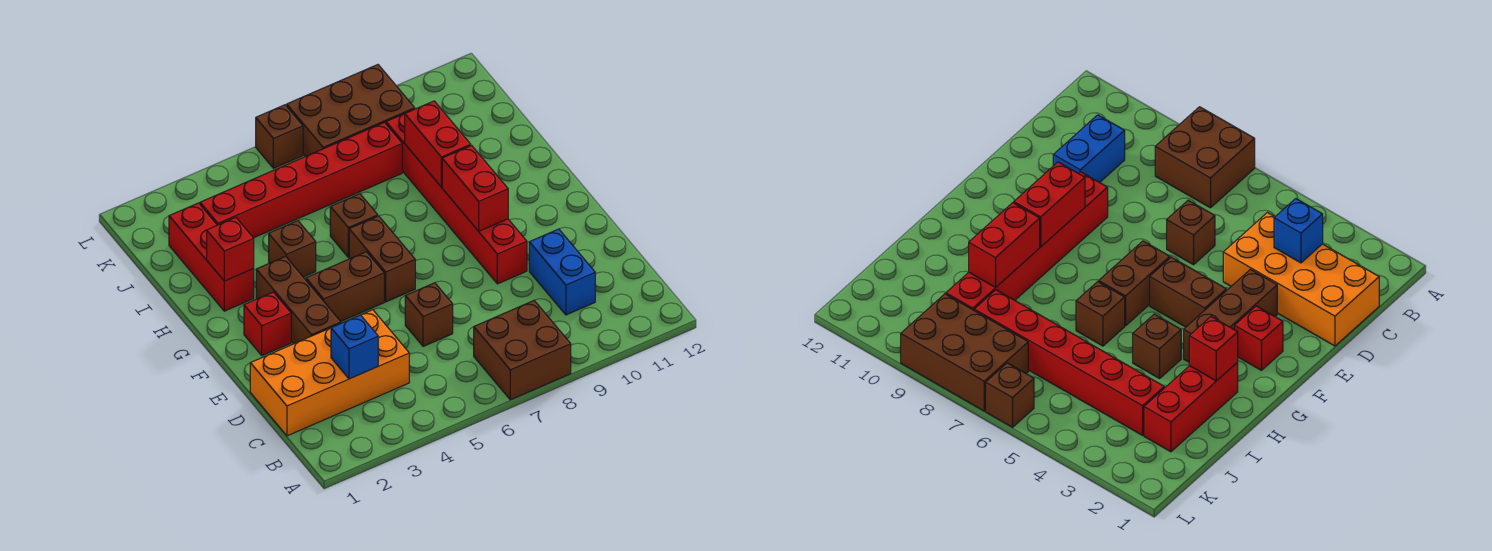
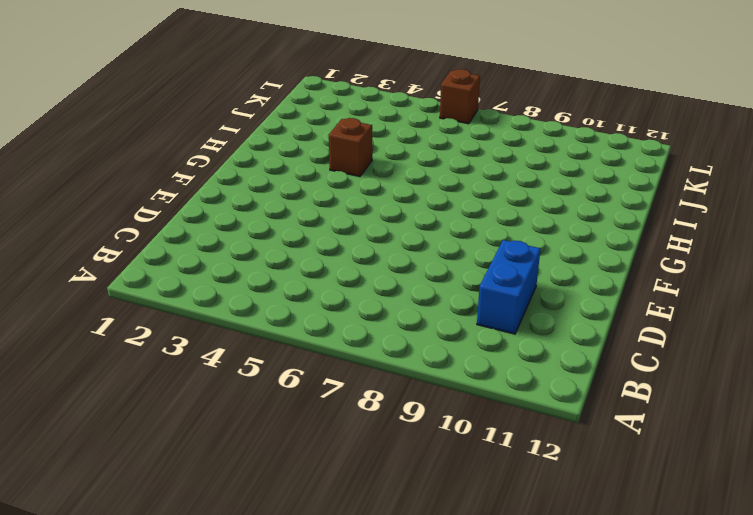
none -> brown 2x2 brick [474,301,571,400]
none -> orange 2x4 brick [250,310,409,436]
none -> brown 1x1 brick [405,283,453,346]

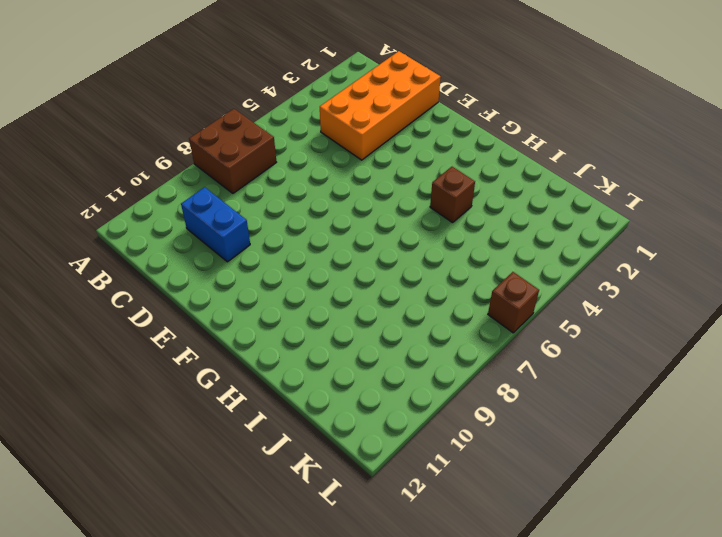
none -> brown 1x1 brick [405,283,453,346]
none -> brown 1x3 brick [256,256,341,344]
none -> red 1x6 brick [386,114,527,284]

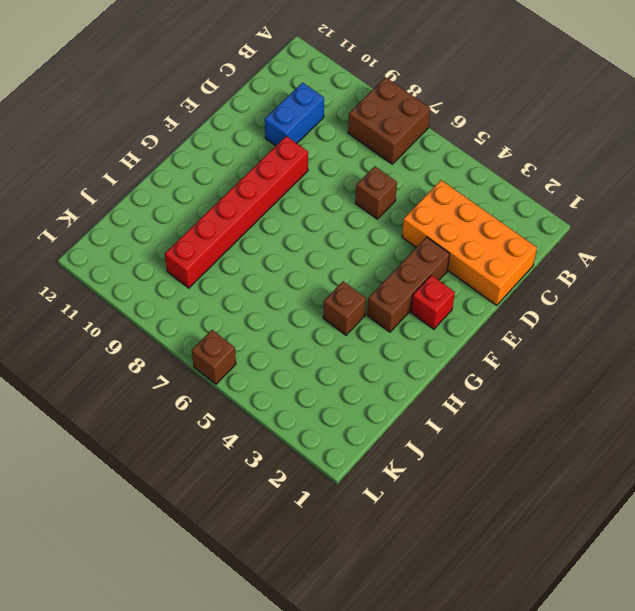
none -> brown 1x2 brick [306,252,384,321]
none -> brown 1x2 brick [349,216,415,302]
none -> red 1x3 brick [169,203,254,311]

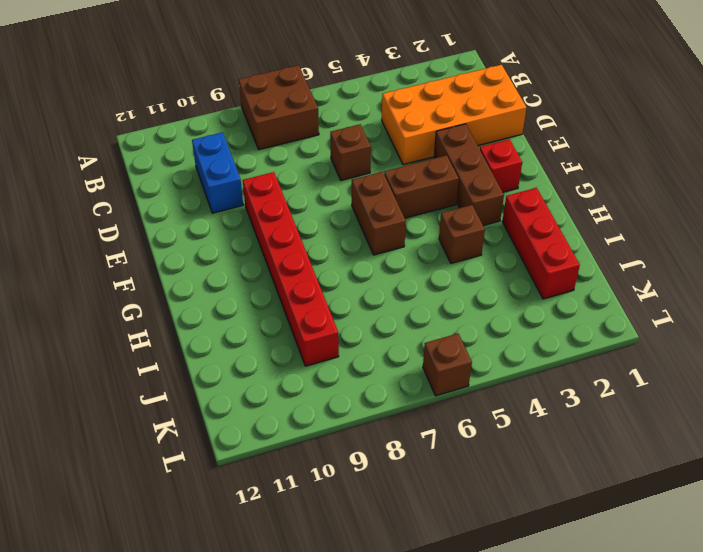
none -> brown 1x1 brick [330,194,378,257]
none -> red 1x6 brick [200,122,402,238]
none -> brown 2x3 brick [287,65,415,156]

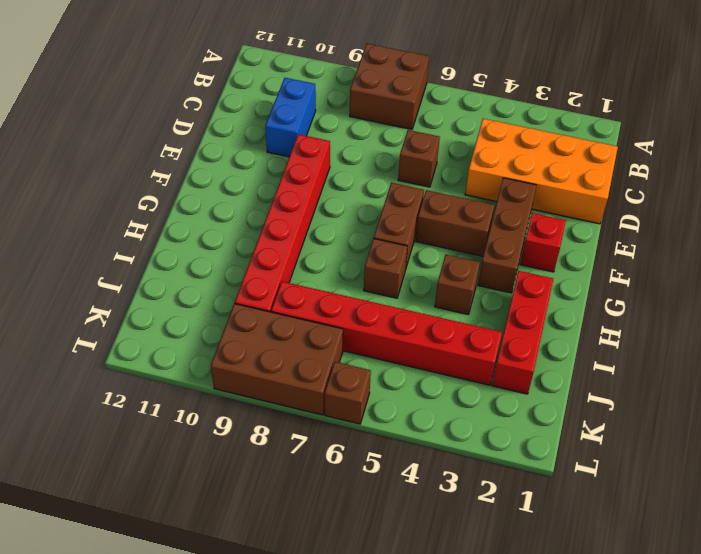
none -> blue 1x1 brick [331,315,378,379]
none -> red 1x2 brick [442,146,508,231]
none -> red 1x1 brick [207,217,254,281]

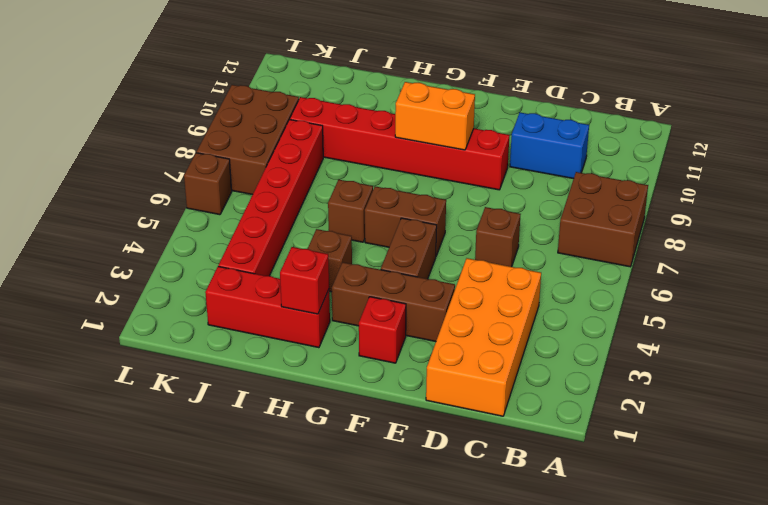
orange 1x2 brick [395,82,475,150] -> red 1x2 brick [442,146,508,231]
none -> blue 1x1 brick [331,315,378,379]
none -> red 1x2 brick [405,101,471,187]

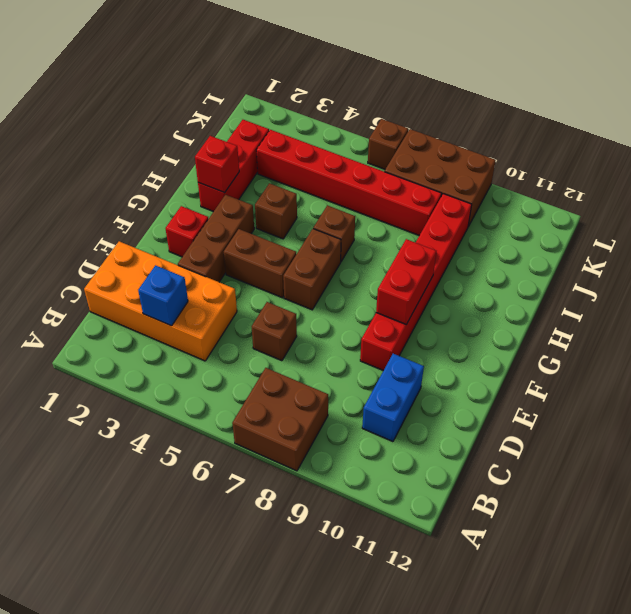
none -> red 1x2 brick [405,101,471,187]

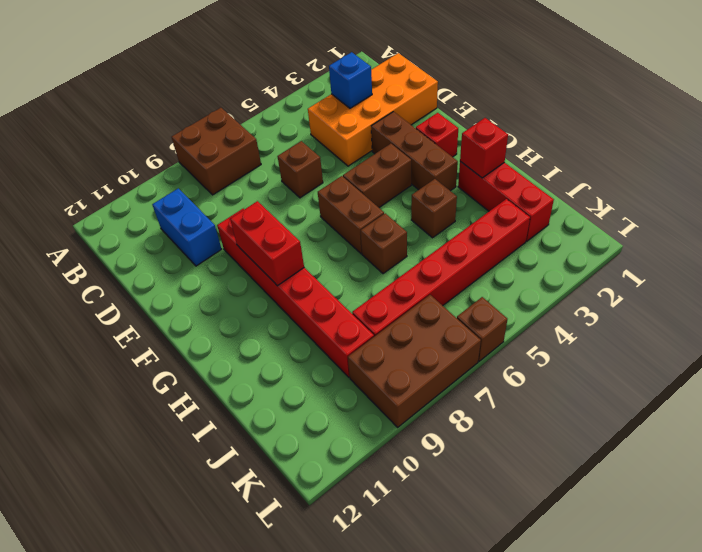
none -> red 1x2 brick [405,101,471,187]

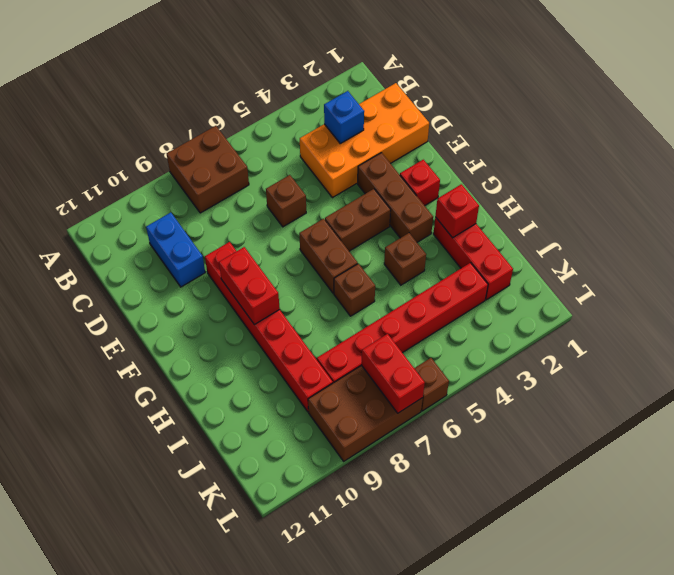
red 1x2 brick [362,334,425,413] -> red 1x2 brick moved to [405,101,471,187]

